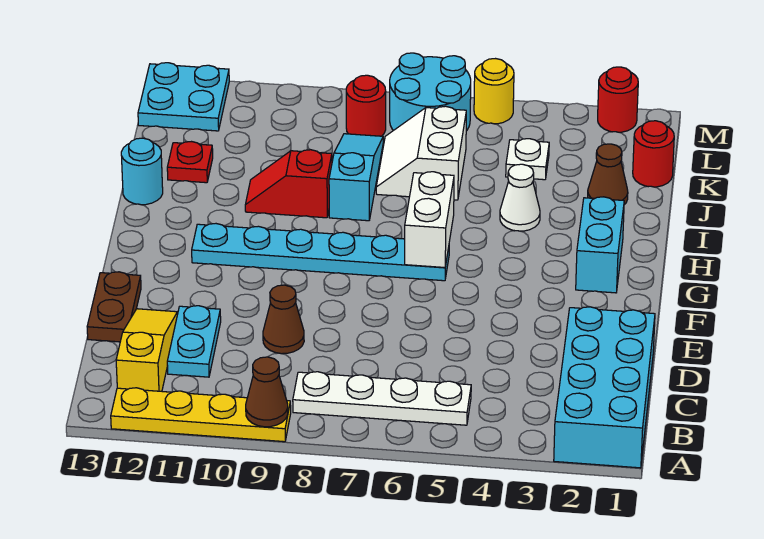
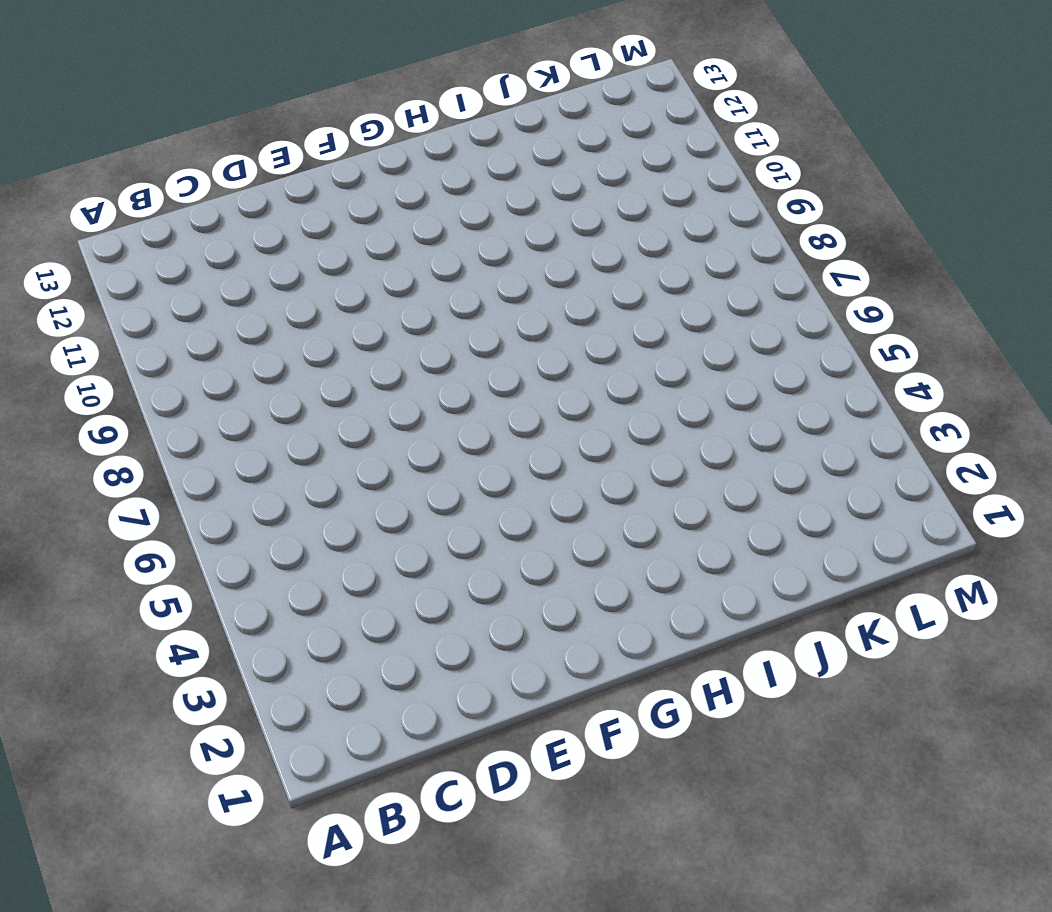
none -> cyan 2x4 brick [554,307,655,468]
none -> yellow 1x4 plate [111,388,291,442]
none -> white 1x4 plate [293,372,471,425]

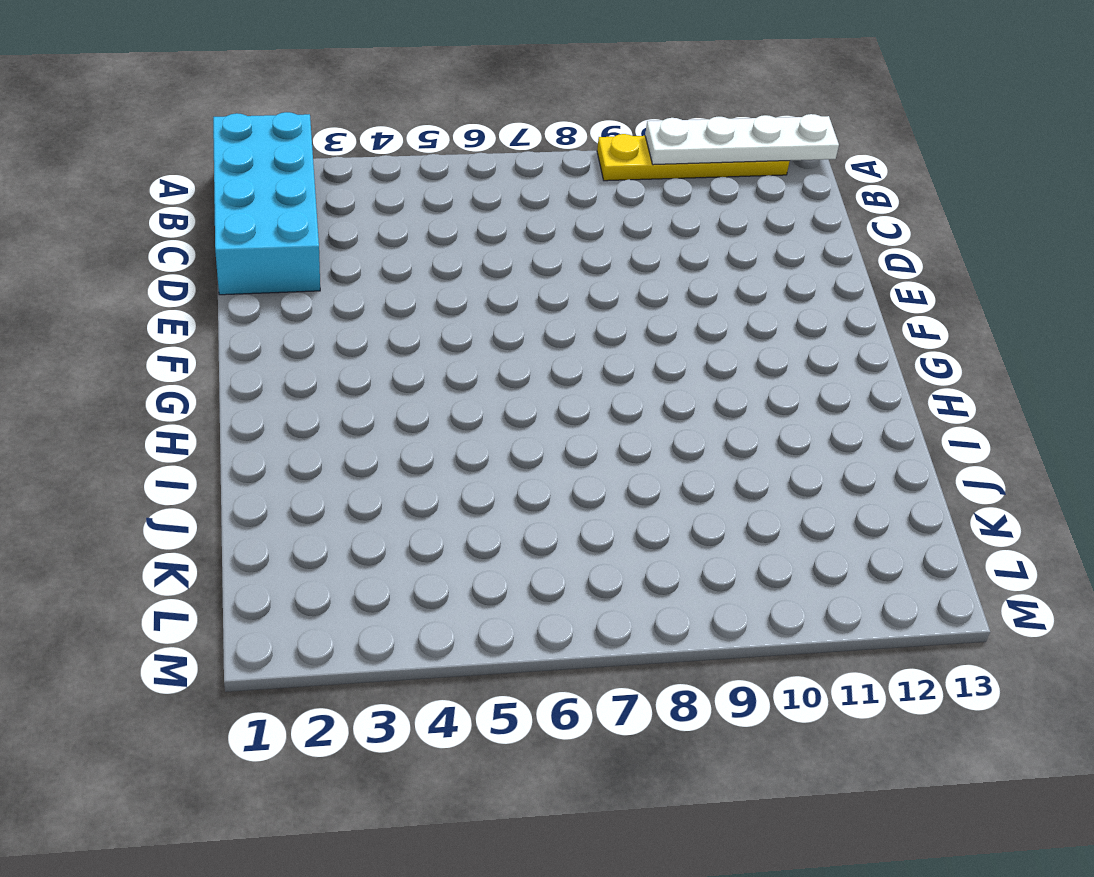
white 1x4 plate [645,114,839,165] -> white 1x4 plate moved to [293,372,471,425]
none -> yellow 1x3 slope [116,309,178,391]
none -> cyan 1x2 plate [167,306,221,377]
none -> brown 1x1 cone [263,285,304,354]

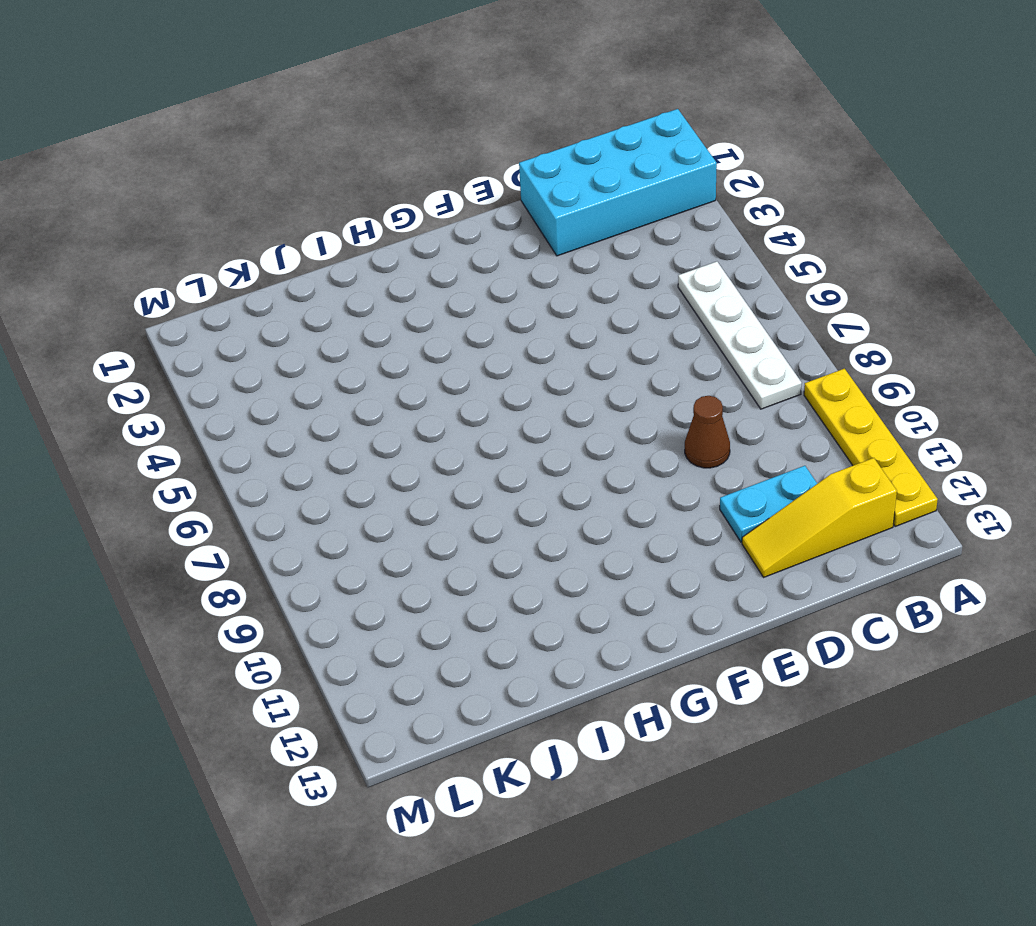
none -> brown 1x2 plate [87,272,141,342]
none -> cyan 1x2 brick [576,197,624,293]
none -> cyan 1x6 plate [192,224,449,281]

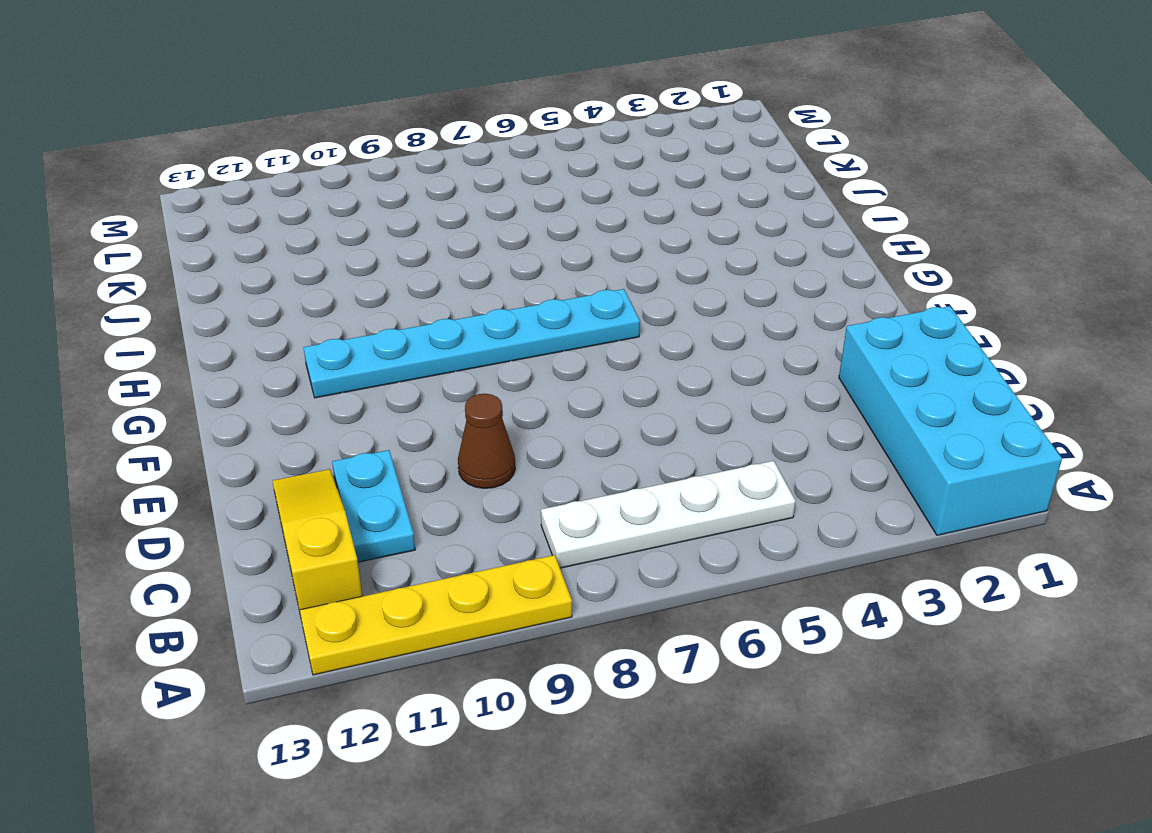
none -> brown 1x2 plate [87,272,141,342]
none -> cyan 1x2 brick [576,197,624,293]
none -> white 1x1 cone [500,164,540,231]

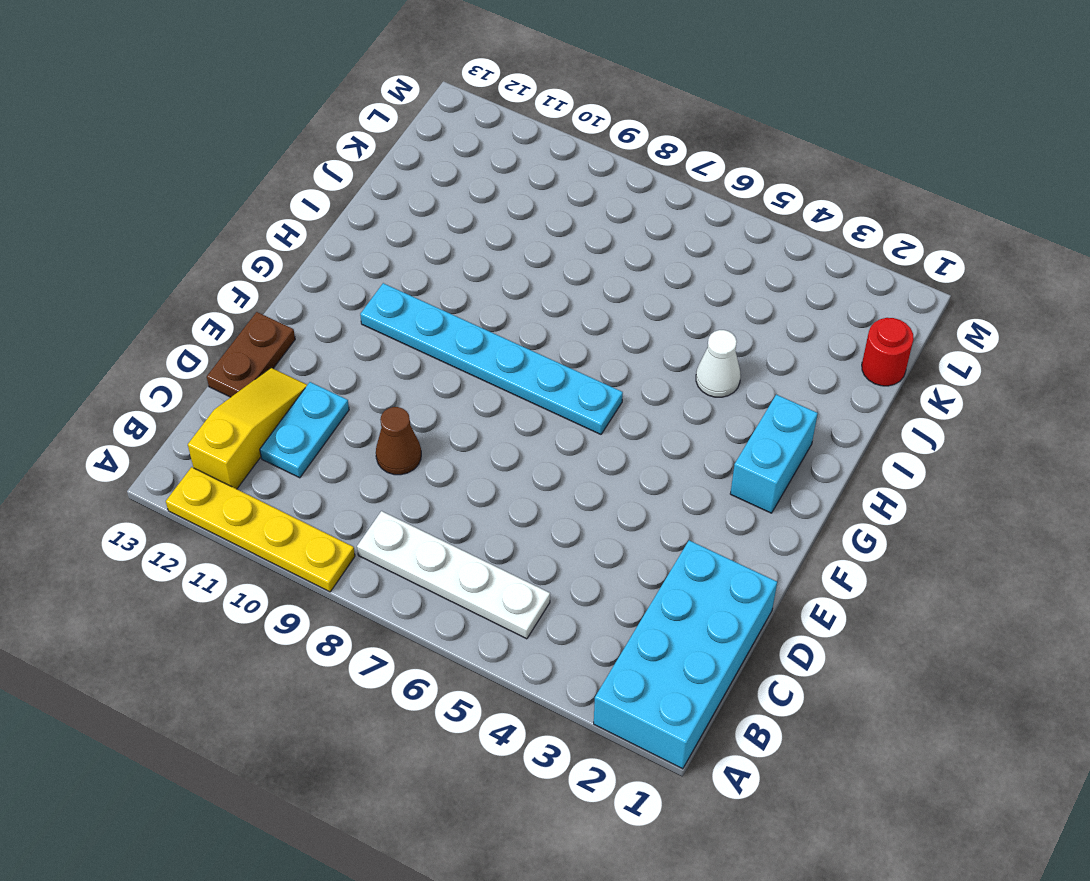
none -> cyan 1x3 slope [329,134,383,221]
none -> red 1x2 slope [245,150,332,218]
none -> cyan 1x1 round brick [121,138,163,205]

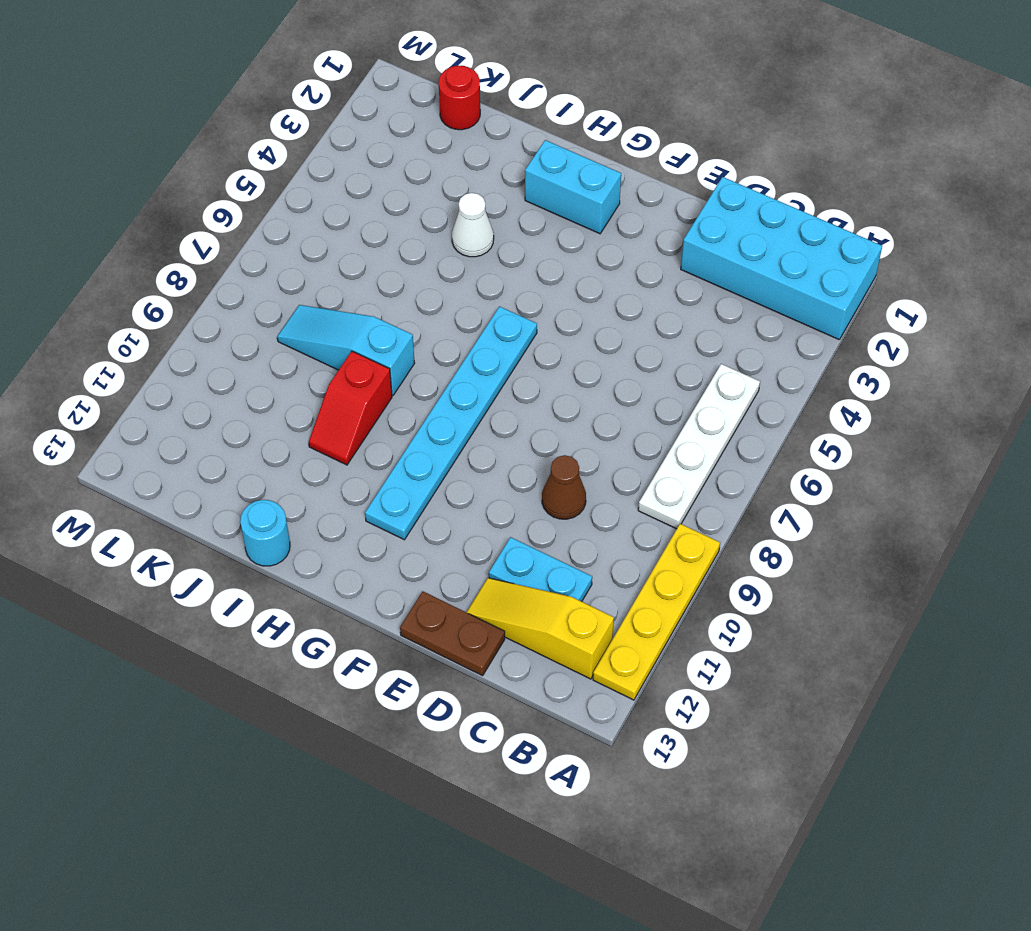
none -> brown 1x1 cone [588,144,628,205]
none -> white 2x2 slope [376,106,466,200]
none -> red 1x1 plate [167,142,213,183]

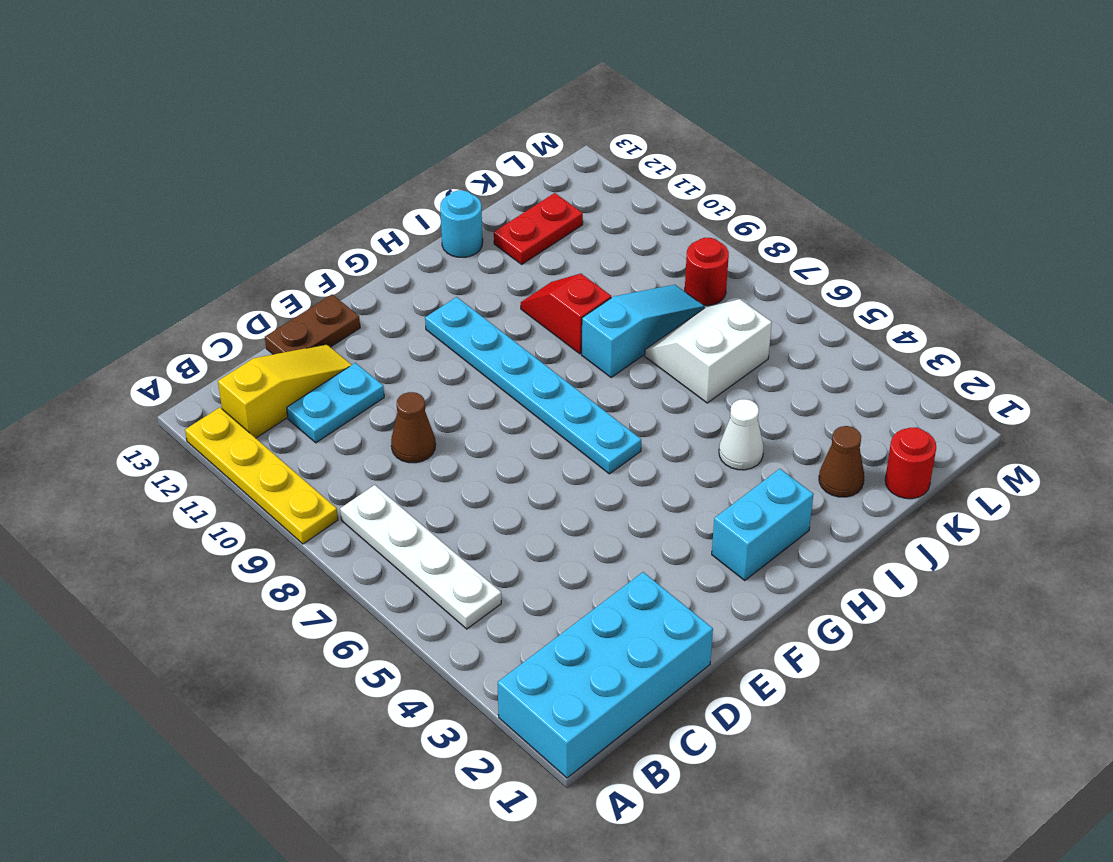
red 1x2 plate [494,193,583,264] -> red 1x1 plate [167,142,213,183]
none -> white 1x1 plate [506,139,549,180]
none -> cyan 2x2 round brick [390,53,471,131]
none -> cyan 2x2 plate [138,63,229,131]

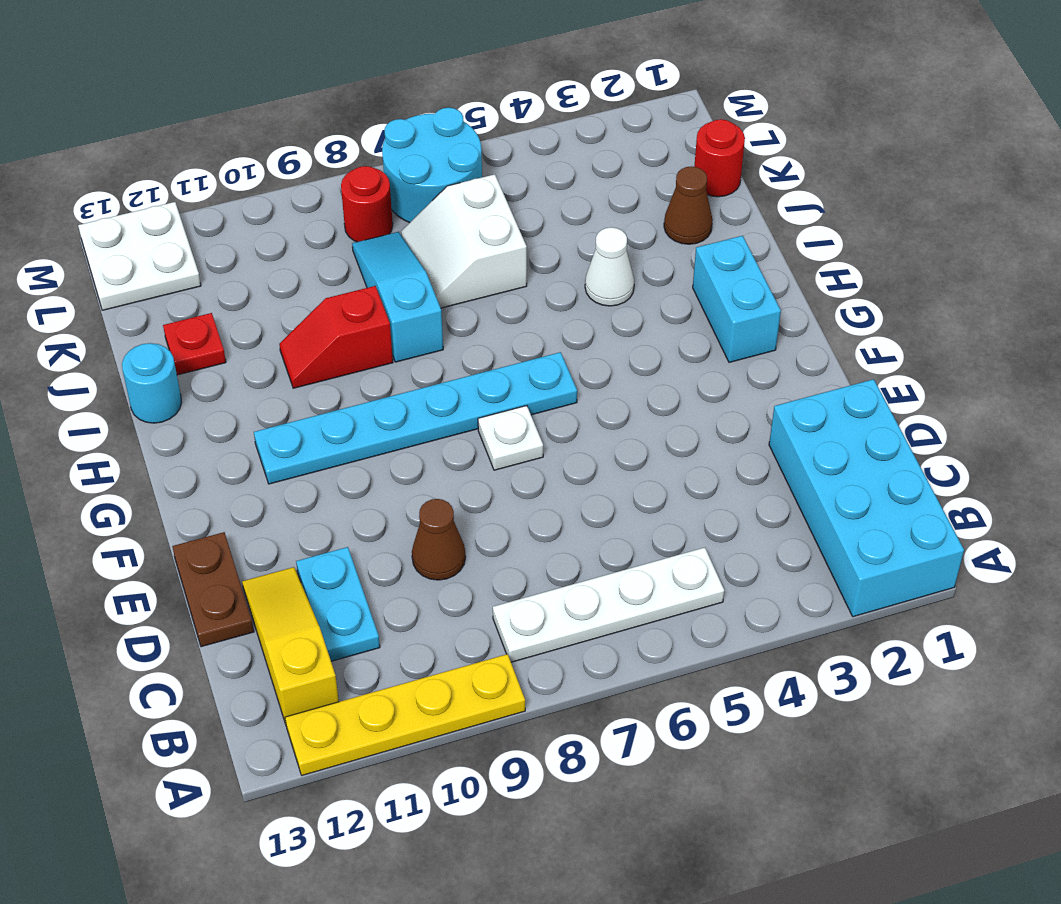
white 1x1 plate [478,406,543,470] -> white 1x1 plate moved to [506,139,549,180]
white 2x2 plate [78,202,201,310] -> cyan 2x2 plate [138,63,229,131]
none -> red 1x1 round brick [598,67,638,132]
none -> yellow 1x1 round brick [474,59,514,124]
none -> brown 1x1 cone [246,357,288,427]

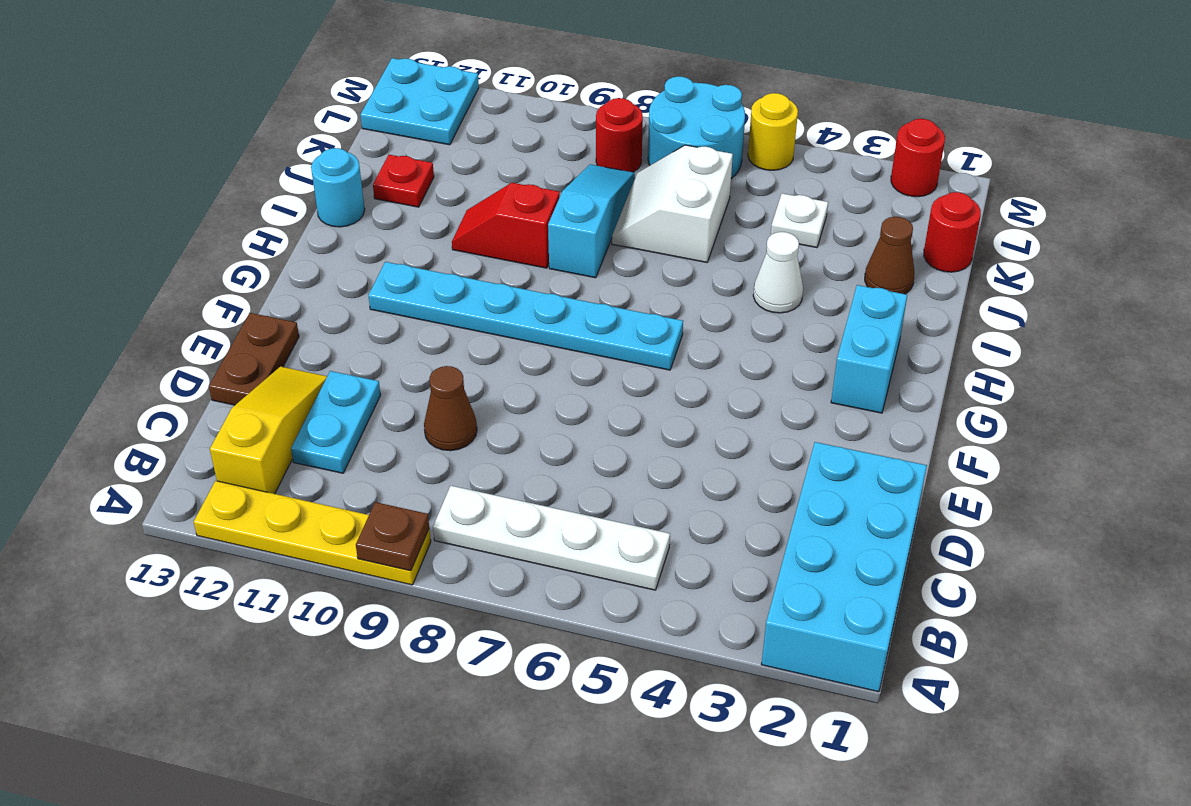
brown 1x1 plate [356,502,429,571] -> brown 1x1 cone [246,357,288,427]
none -> white 1x2 brick [405,172,454,267]

